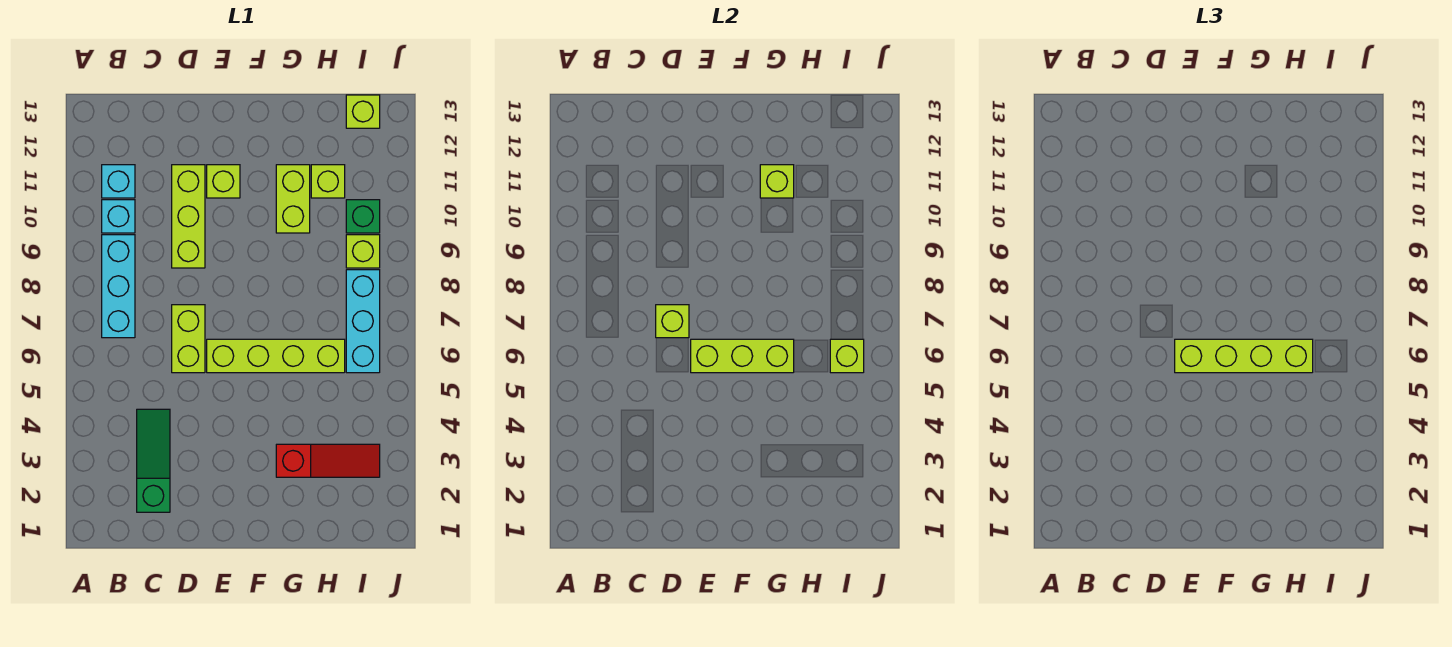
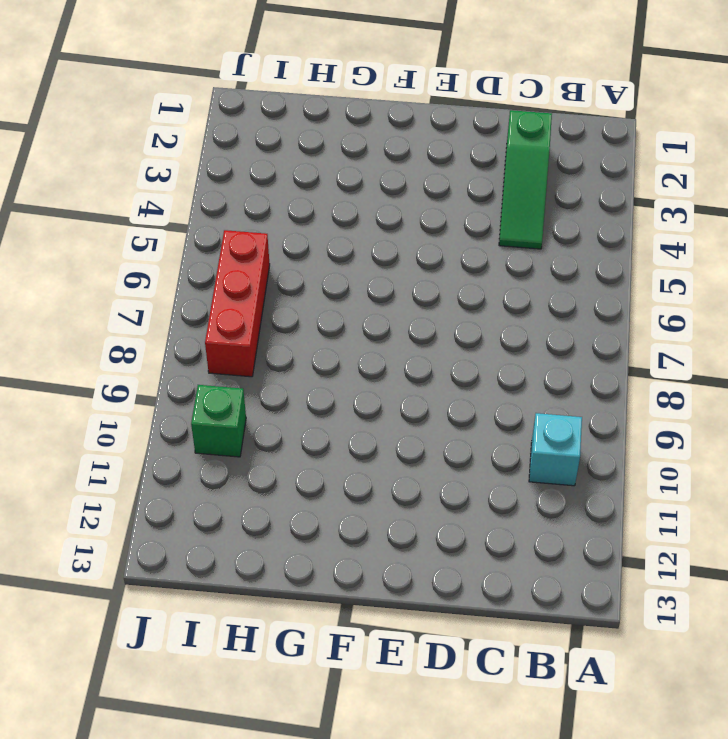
red 1x3 brick [205,230,270,377] -> cyan 1x3 brick [346,270,380,373]
none -> cyan 1x3 brick [102,235,135,338]
none -> cyan 1x1 brick [102,165,135,198]
none -> lime 1x2 brick [172,305,205,373]

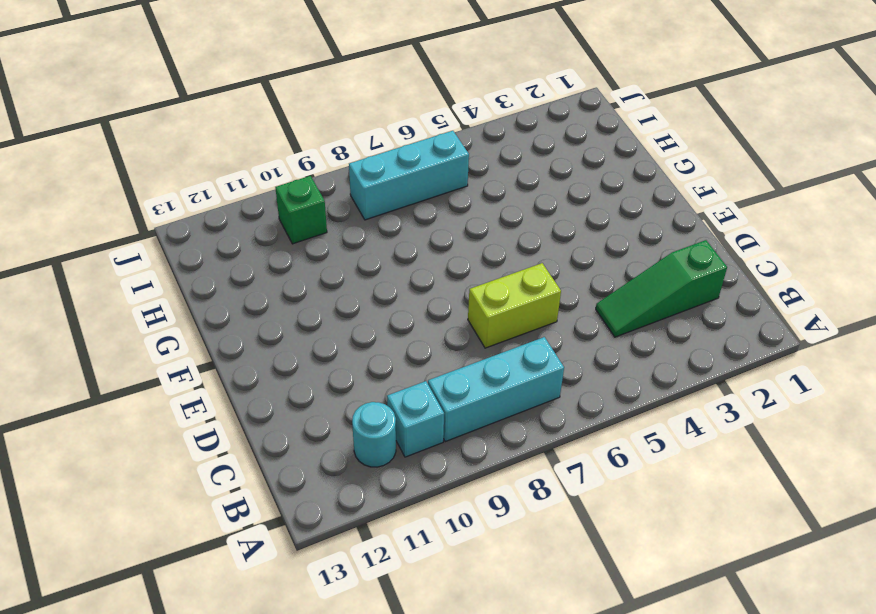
cyan 1x1 round brick [352,402,396,467] -> cyan 1x1 brick [102,165,135,198]
none -> lime 1x3 brick [172,165,205,268]
none -> lime 1x4 brick [207,339,345,373]
none -> lime 1x1 brick [207,165,240,198]

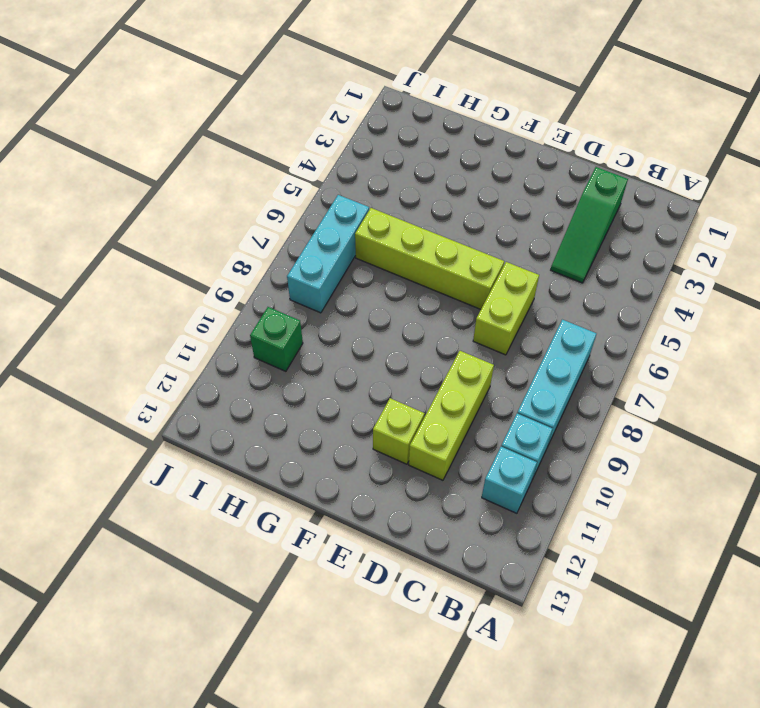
none -> red 1x3 slope [276,444,380,477]
none -> lime 1x2 brick [276,165,310,233]
none -> lime 1x1 brick [311,165,345,198]

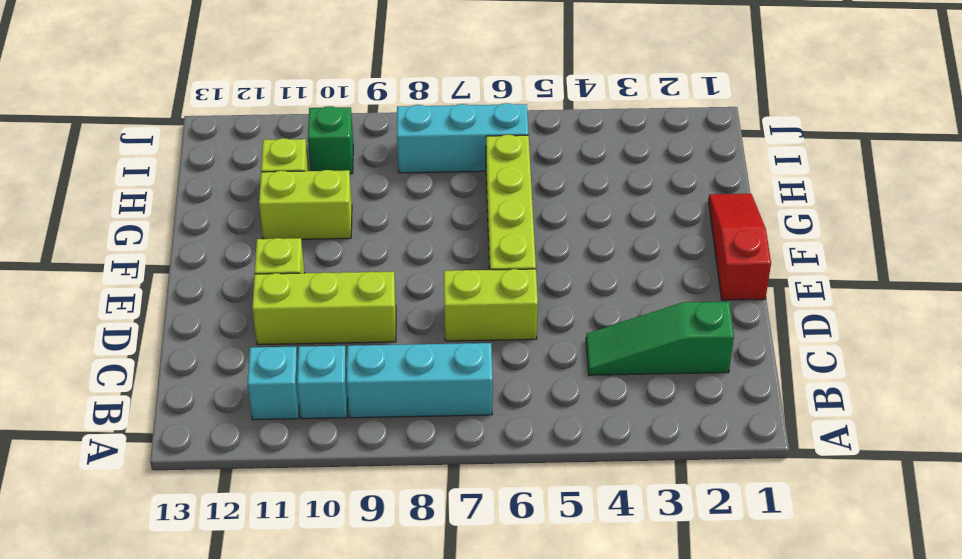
red 1x3 slope [709,194,771,300] -> red 1x3 slope moved to [276,444,380,477]
none -> lime 1x1 brick [346,235,380,268]
none -> lime 1x1 brick [346,95,380,128]
none -> lime 1x1 brick [656,305,689,338]

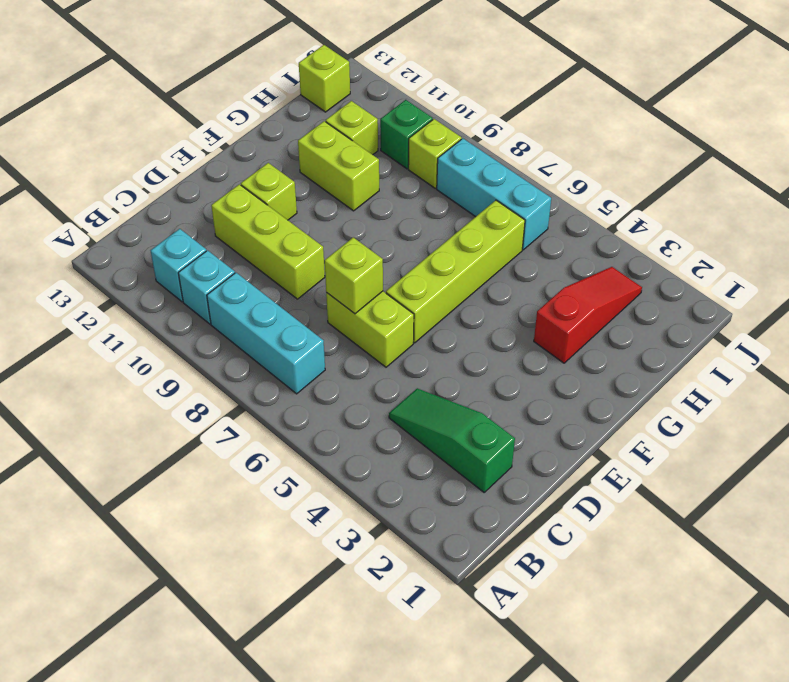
none -> lime 1x3 brick [691,339,794,373]
none -> lime 1x1 brick [760,165,794,198]
none -> lime 1x1 brick [830,339,864,373]

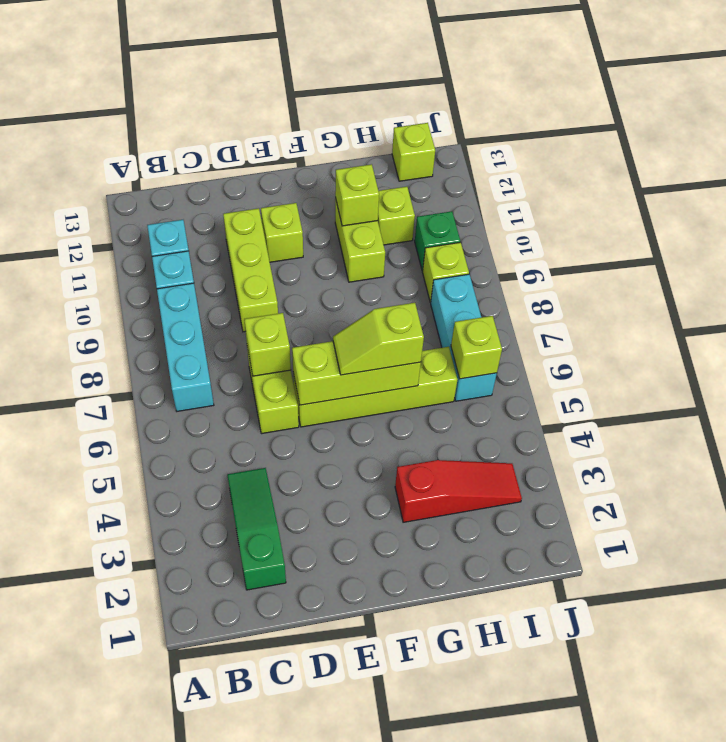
lime 1x2 slope [333,303,424,375] -> lime 1x4 brick [1175,339,1313,373]

